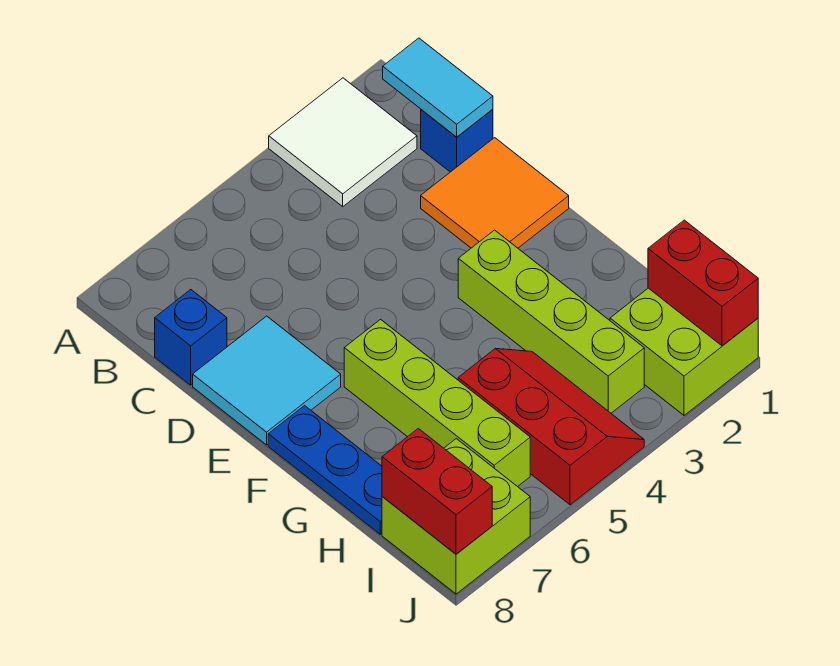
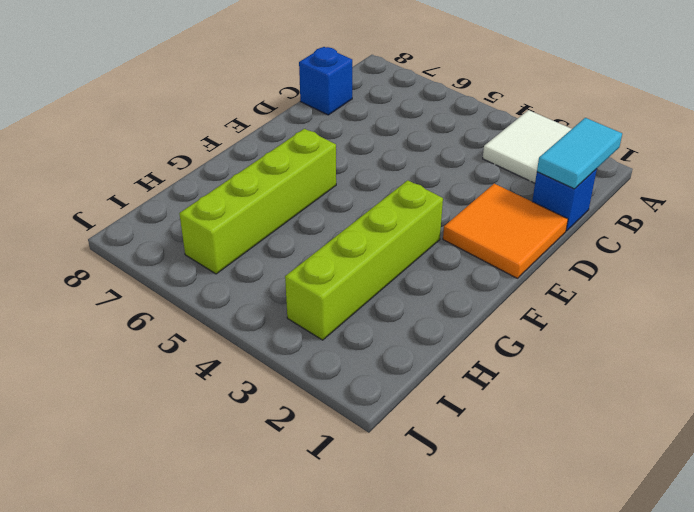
none -> cyan 2x2 tile [193,316,341,445]
none -> blue 1x3 plate [268,406,382,534]
none -> red 2x3 slope [458,349,644,505]

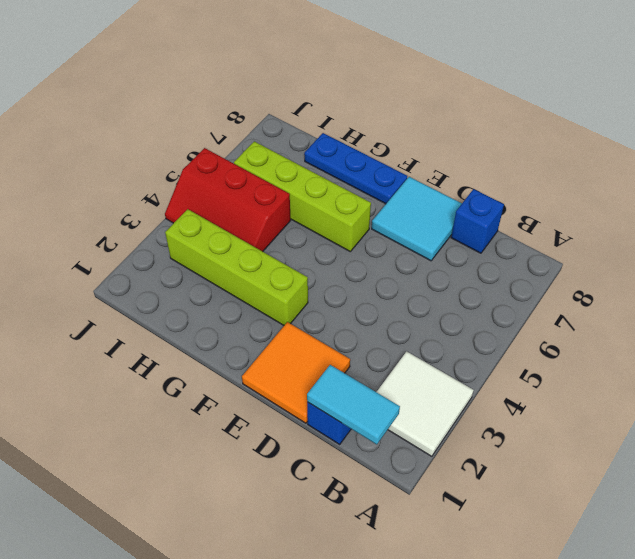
none -> lime 2x2 brick [610,288,758,415]
none -> lime 2x2 brick [382,439,530,594]
none -> red 1x2 brick [648,220,758,346]

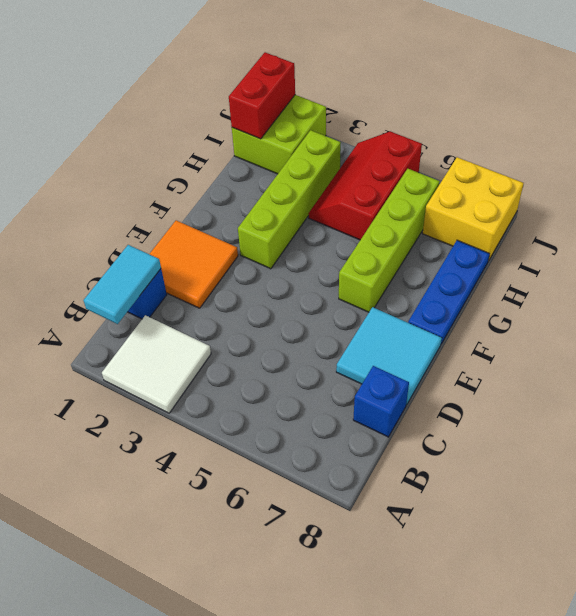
yellow 2x2 brick [423,157,524,261] -> lime 2x2 brick [382,439,530,594]
none -> red 1x2 brick [382,428,492,554]

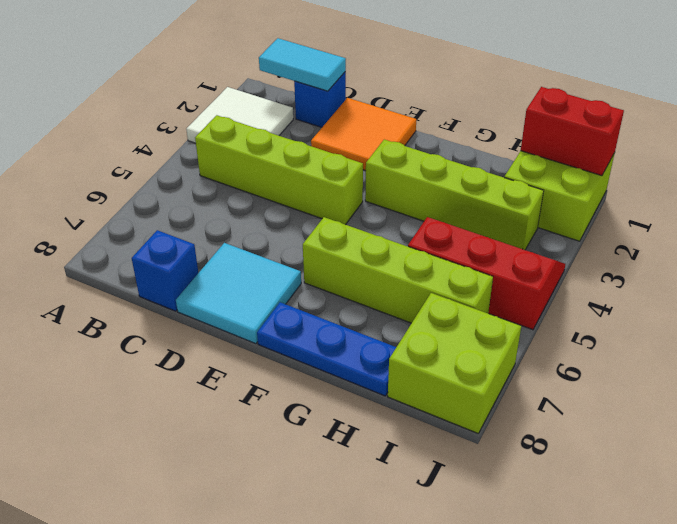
lime 1x4 brick [195,115,363,225] -> none
none -> red 1x2 brick [382,428,492,554]

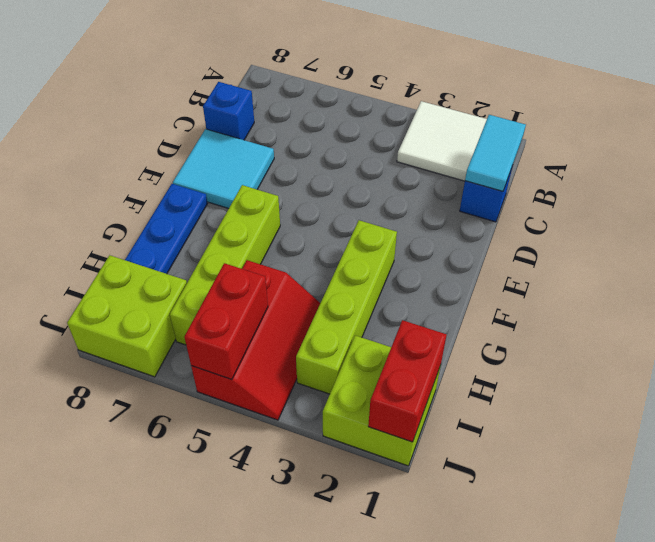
red 1x2 brick [184,263,268,380] -> red 1x2 brick moved to [382,428,492,554]
none -> orange 2x2 tile [421,138,569,248]

